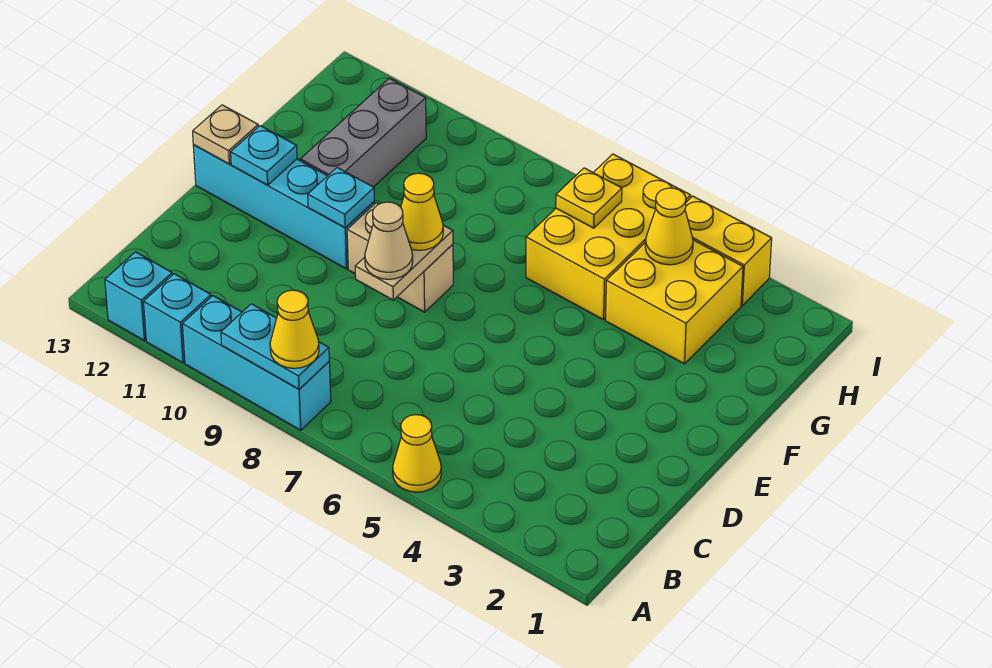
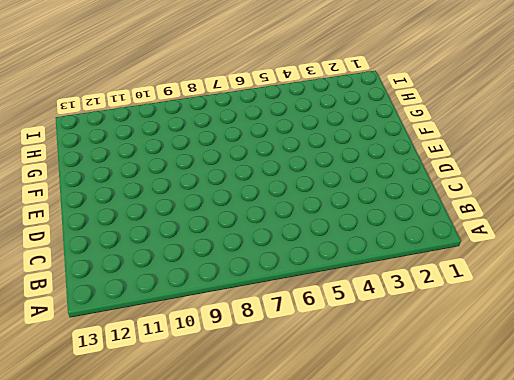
none -> yellow 1x1 cone [393,415,441,492]
none -> cyan 1x3 brick [182,296,331,430]
none -> cyan 1x1 brick [144,274,211,363]

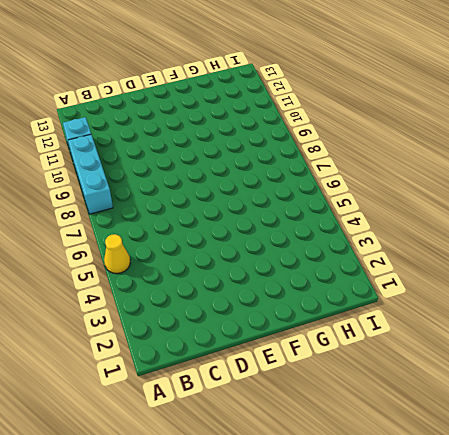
none -> cyan 1x1 brick [105,252,172,341]
none -> tan 1x2 brick [347,203,453,312]
none -> cyan 1x4 brick [193,145,374,269]

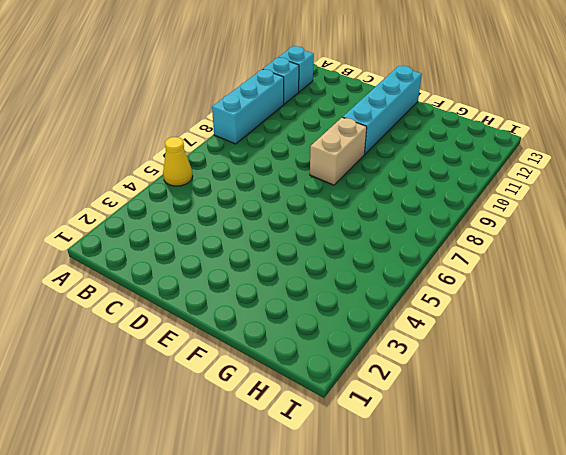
none -> grey 1x3 brick [300,78,426,187]
none -> yellow 2x2 brick [606,240,743,364]
none -> yellow 2x3 brick [526,154,691,320]

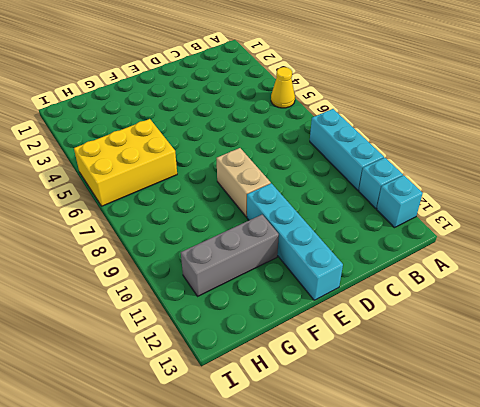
none -> yellow 2x2 brick [606,240,743,364]
none -> yellow 1x2 brick [685,196,772,305]
none -> cyan 1x2 plate [221,304,329,389]

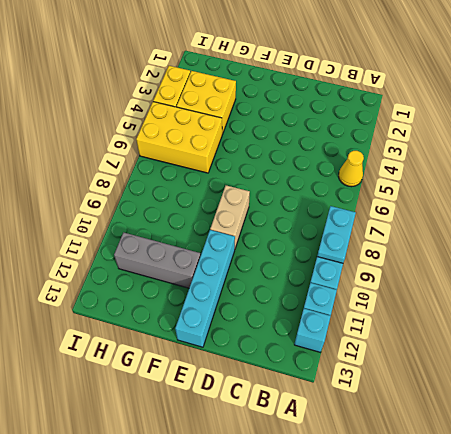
none -> tan 1x2 plate [355,225,453,300]
none -> cyan 1x1 plate [308,168,374,228]
none -> cyan 1x1 plate [231,126,297,185]

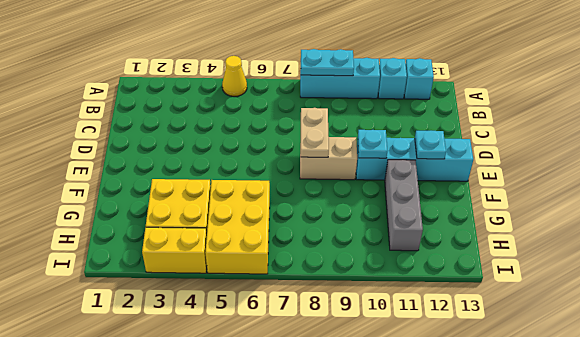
none -> tan 1x1 plate [193,105,258,164]
none -> yellow 1x1 cone [645,188,693,265]
none -> yellow 1x1 plate [556,168,622,228]

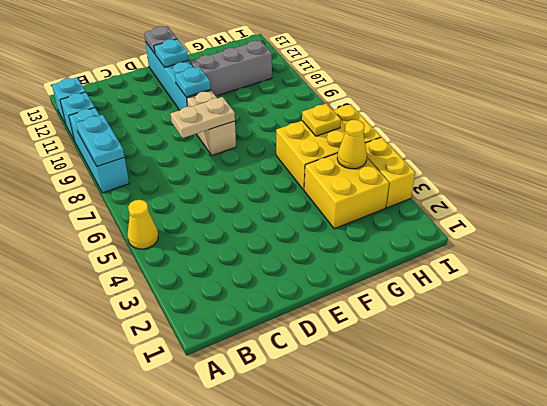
grey 1x1 plate [144,26,177,53] -> tan 1x1 plate [193,105,258,164]
none -> yellow 1x1 cone [270,290,319,368]
none -> tan 1x1 cone [365,202,413,279]
none -> yellow 1x1 cone [401,173,443,250]

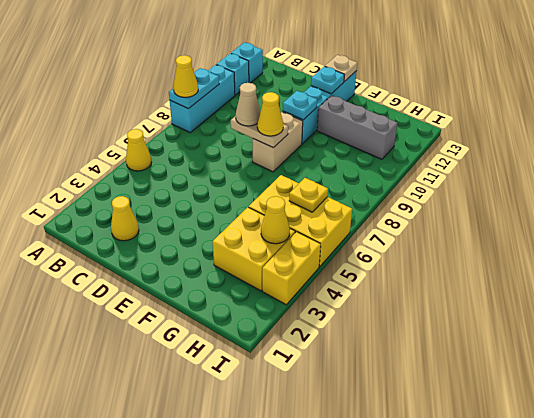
yellow 1x1 cone [111,196,139,241] -> none

